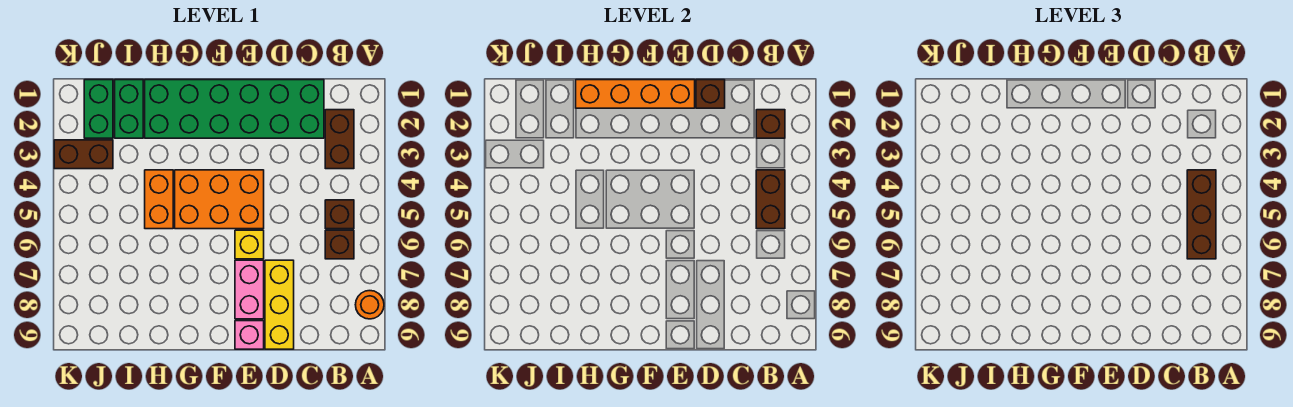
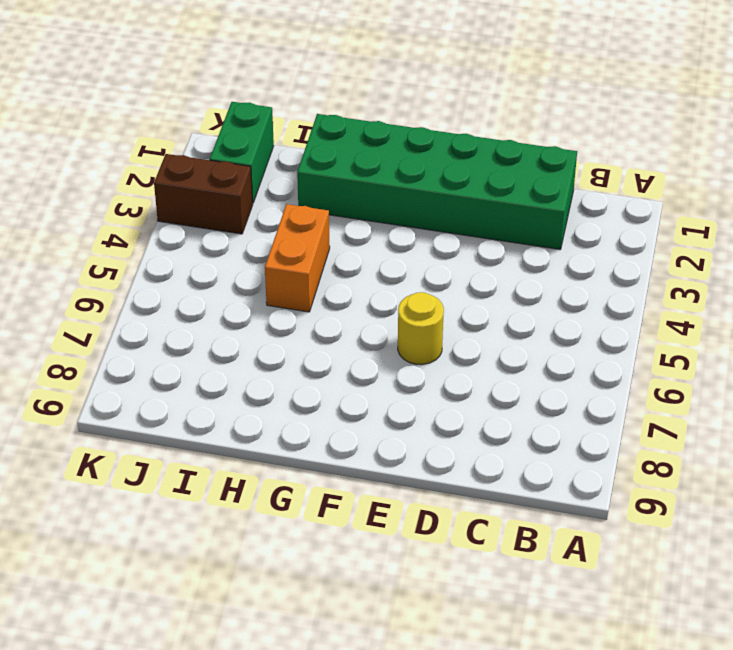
yellow 1x1 round brick [398,292,444,365] -> yellow 1x1 brick [235,230,264,259]
none -> orange 1x1 round brick [355,291,384,319]
none -> brown 1x2 brick [325,110,354,169]
none -> brown 1x1 brick [325,200,354,229]

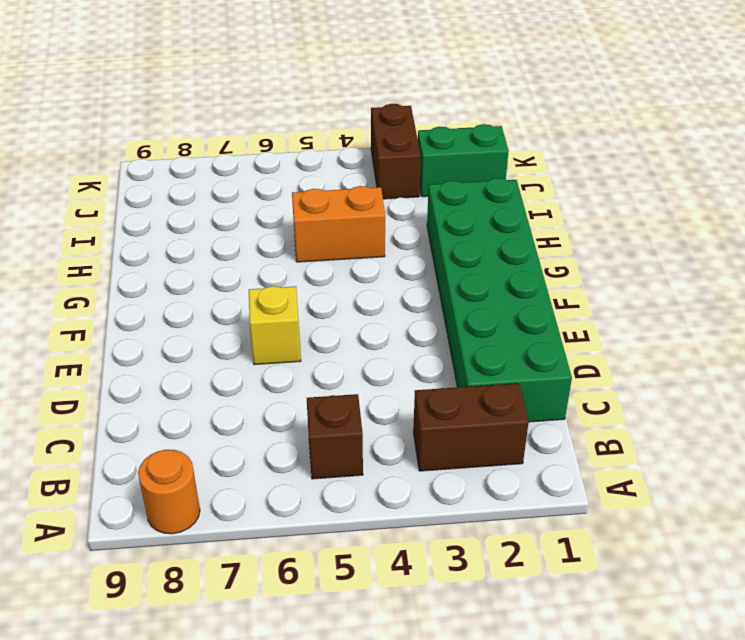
none -> brown 1x1 brick [325,230,354,259]
none -> yellow 1x3 brick [265,260,294,349]
none -> orange 2x3 brick [175,170,264,229]

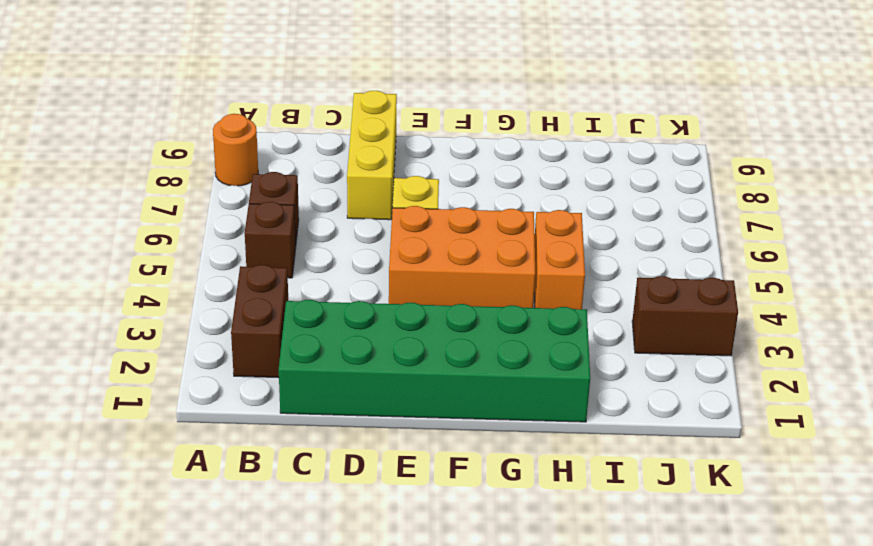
none -> pink 1x2 brick [235,260,264,319]
none -> pink 1x1 brick [235,321,264,349]
none -> green 1x2 brick [115,80,143,138]

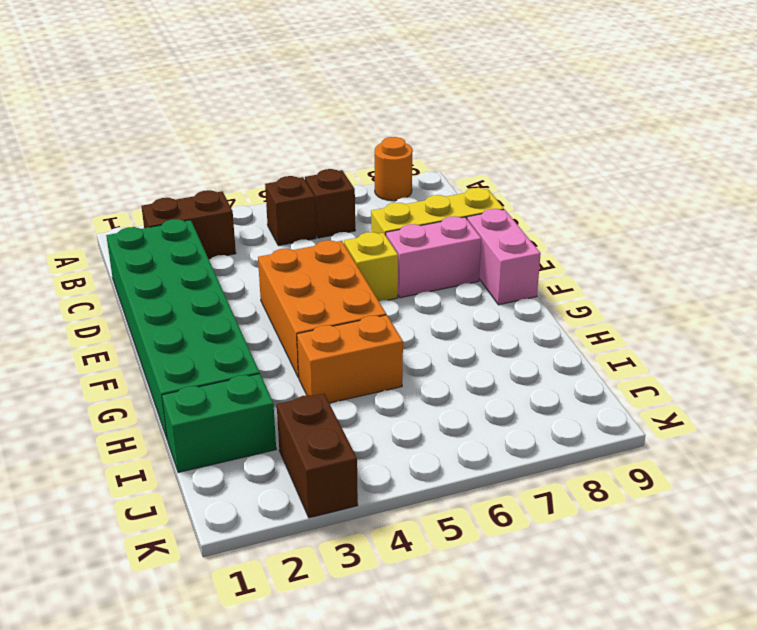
pink 1x2 brick [467,209,541,305] -> pink 1x1 brick [235,321,264,349]
none -> green 1x2 brick [84,80,113,138]
none -> brown 1x1 brick [756,110,785,138]
none -> brown 1x2 brick [756,170,785,229]

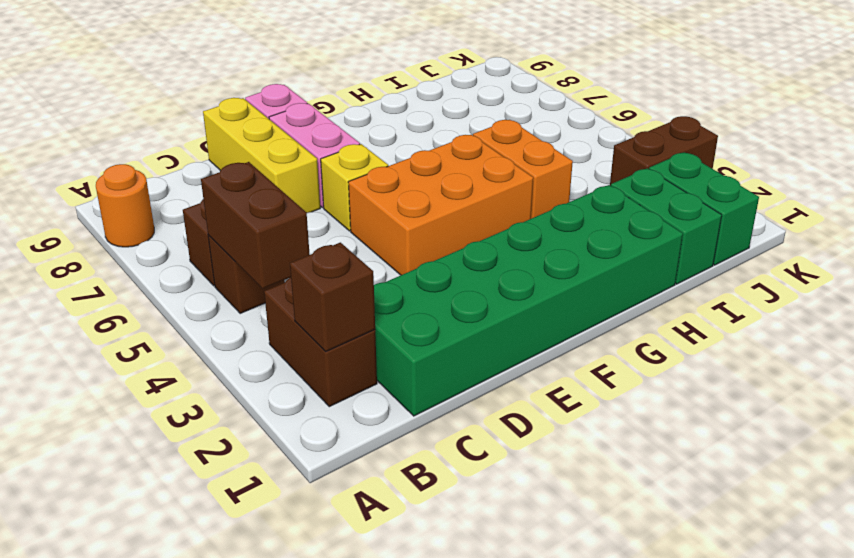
none -> brown 1x1 brick [696,80,725,108]
none -> orange 1x4 brick [576,80,695,108]
none -> brown 1x3 brick [1187,170,1216,259]

